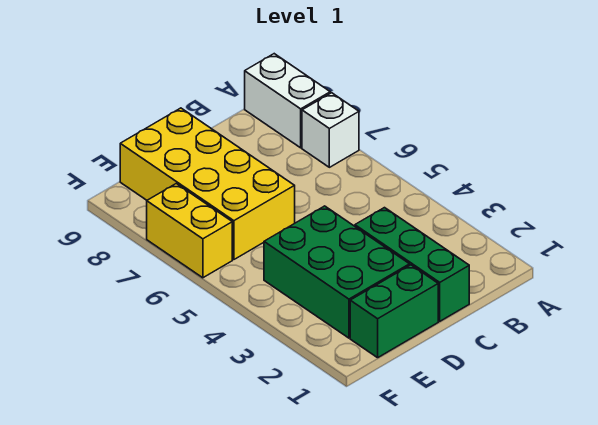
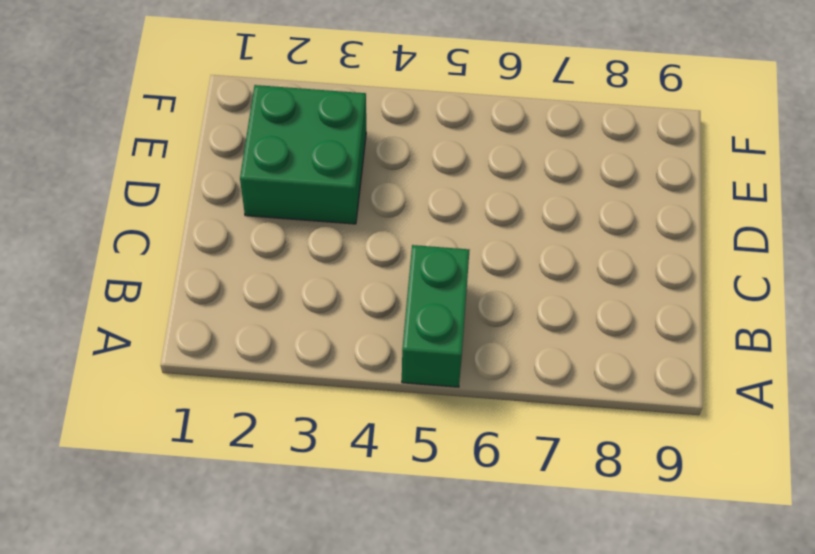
green 1x2 brick [402,245,470,387] -> green 1x2 brick moved to [350,265,438,358]
green 2x2 brick [240,85,366,224] -> green 2x3 brick [264,206,410,338]
none -> white 1x1 brick [302,93,359,167]
none -> white 1x2 brick [245,54,330,148]

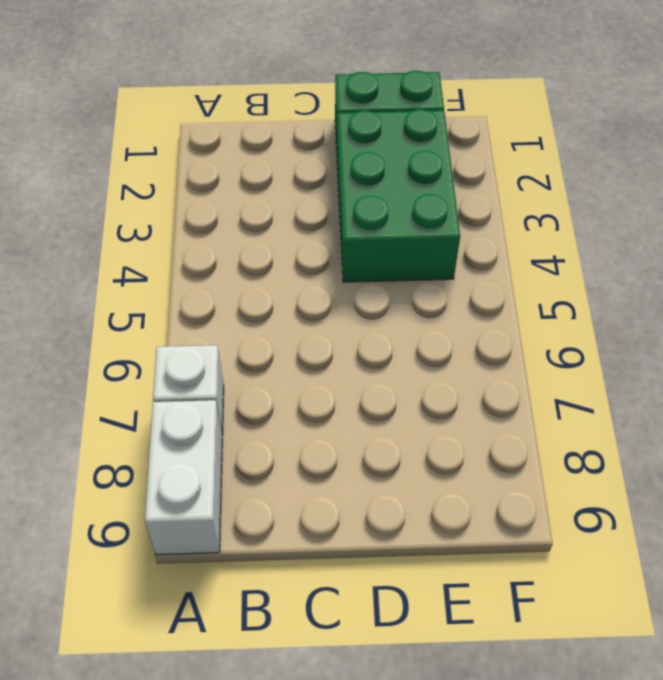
none -> green 1x3 brick [355,208,469,321]
none -> yellow 2x4 brick [120,108,295,260]

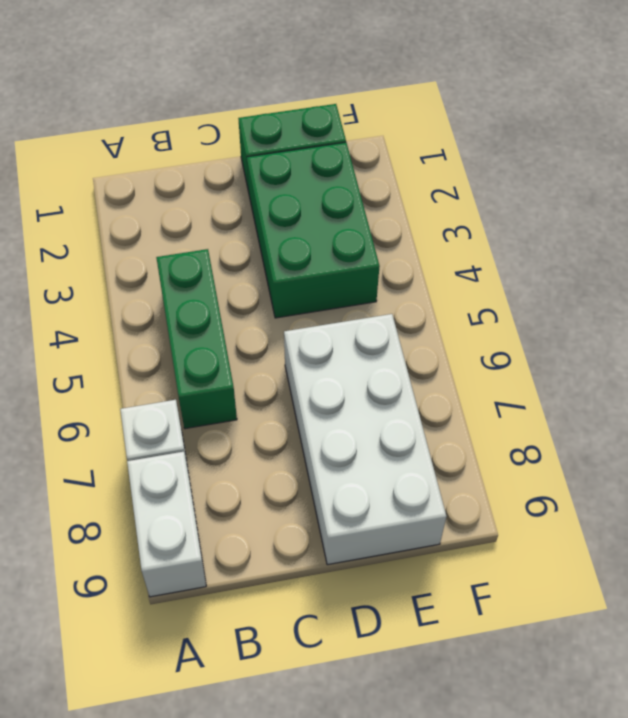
green 1x3 brick [156,249,237,429] -> green 1x3 brick moved to [355,208,469,321]
white 2x4 brick [284,314,446,565] -> yellow 2x4 brick [120,108,295,260]
none -> yellow 1x2 brick [147,184,232,278]

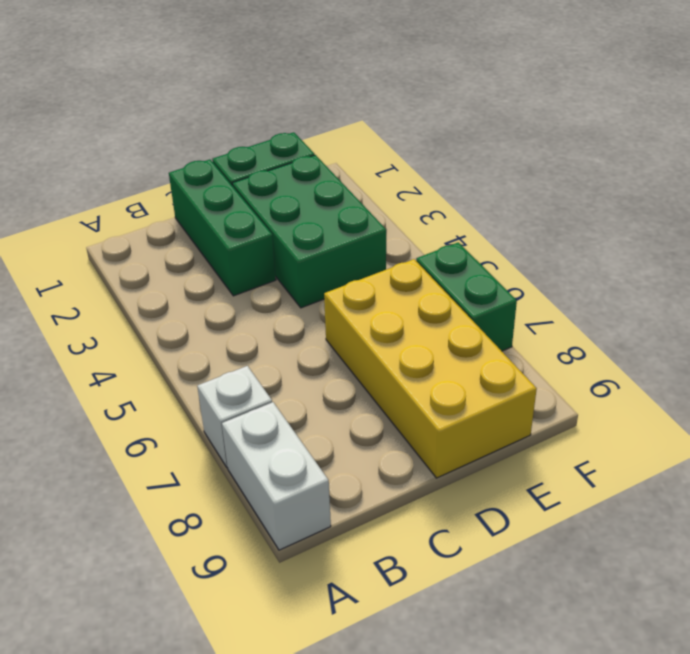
green 1x2 brick [416,242,517,351] -> yellow 1x2 brick [147,184,232,278]

